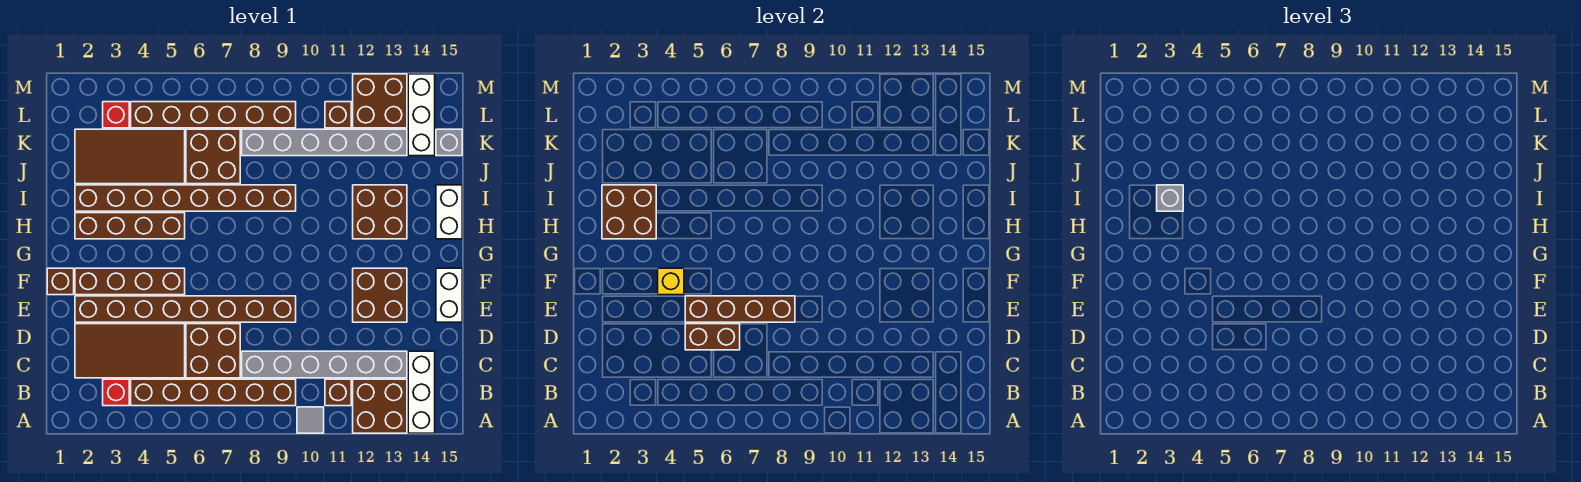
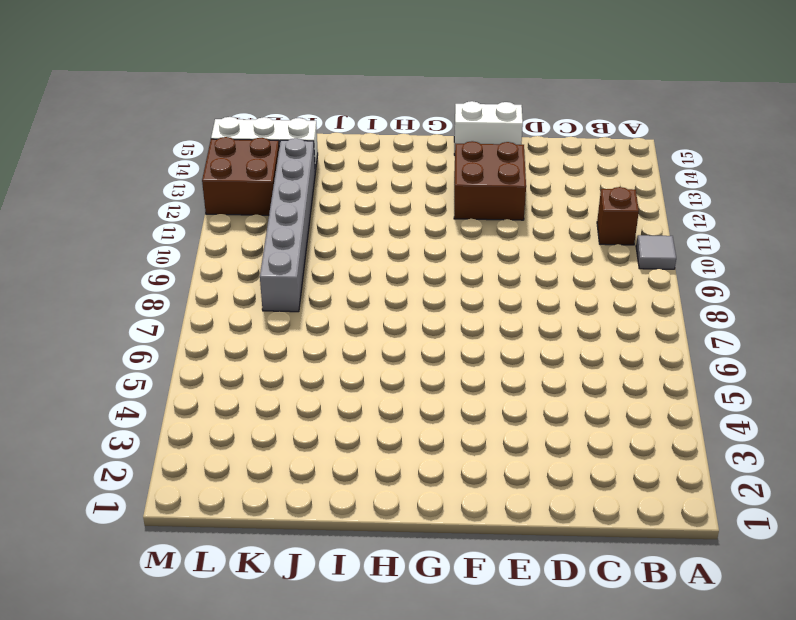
none -> brown 2x2 brick [353,379,407,433]
none -> white 1x3 brick [408,351,435,433]
none -> red 1x1 brick [103,379,129,406]
none -> brown 1x6 brick [131,379,296,406]

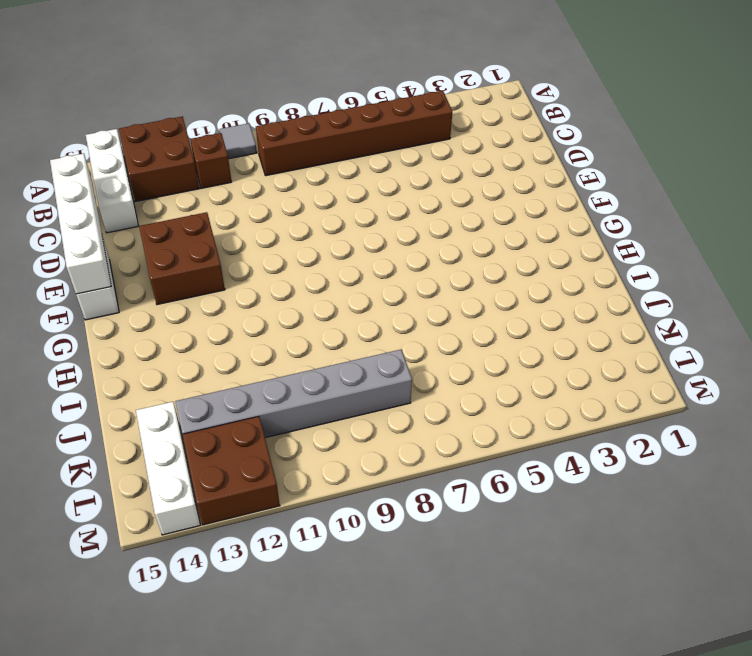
white 1x4 brick [50,154,111,294] -> none
none -> red 1x1 brick [103,379,129,406]
none -> brown 2x4 tile [75,324,185,378]
none -> brown 2x2 brick [186,324,240,378]
none -> grey 1x6 brick [242,351,407,378]

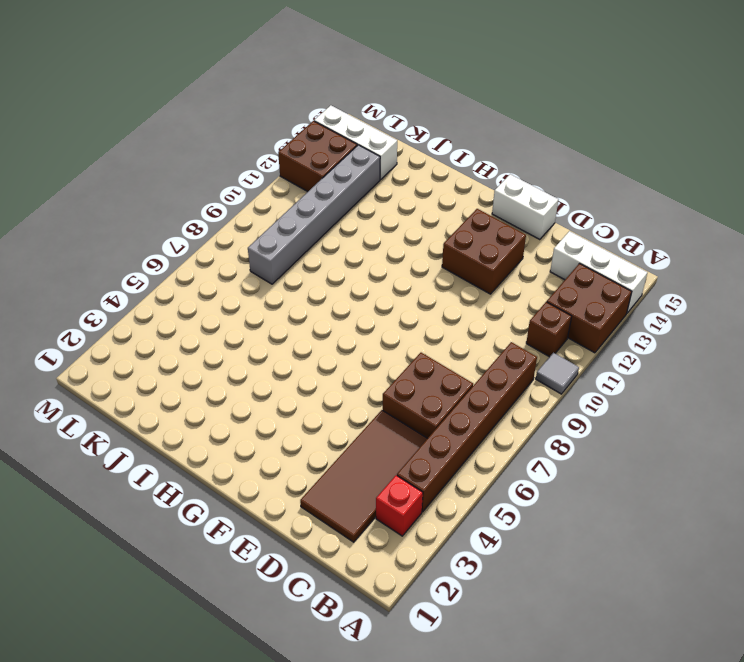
none -> grey 1x6 brick [242,351,407,378]
none -> brown 1x8 brick [75,296,296,322]
none -> brown 1x1 brick [47,268,74,295]
none -> brown 1x4 brick [75,268,185,295]

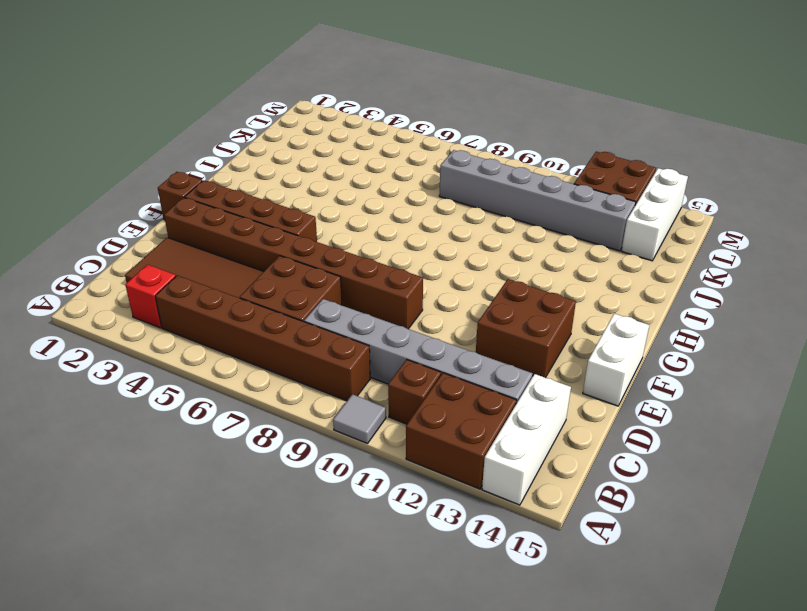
none -> brown 1x4 brick [75,213,185,239]
none -> brown 2x2 brick [353,185,407,239]
none -> white 1x2 brick [436,185,462,239]
none -> brown 1x8 brick [75,185,296,211]

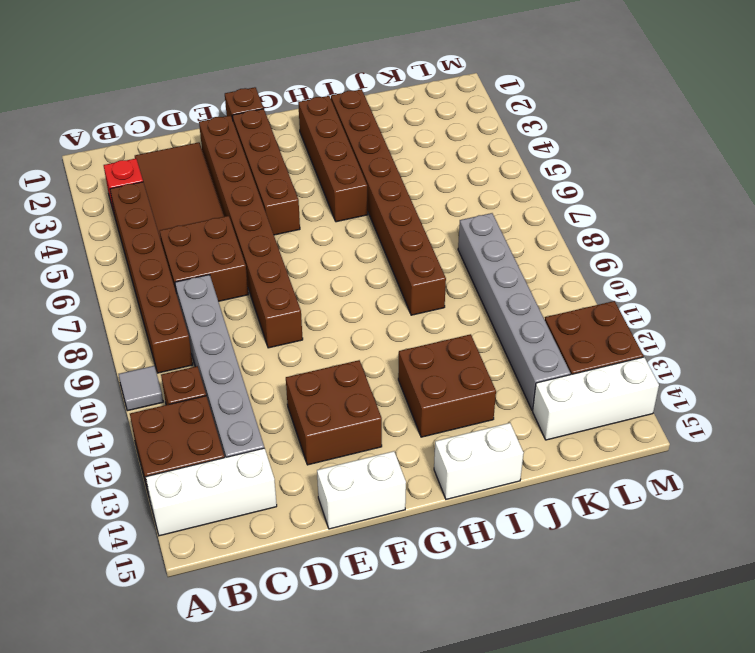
none -> brown 2x4 tile [75,129,185,184]
none -> brown 2x2 brick [186,129,240,184]
none -> grey 1x1 brick [436,129,462,156]
none -> red 1x1 brick [103,102,129,128]

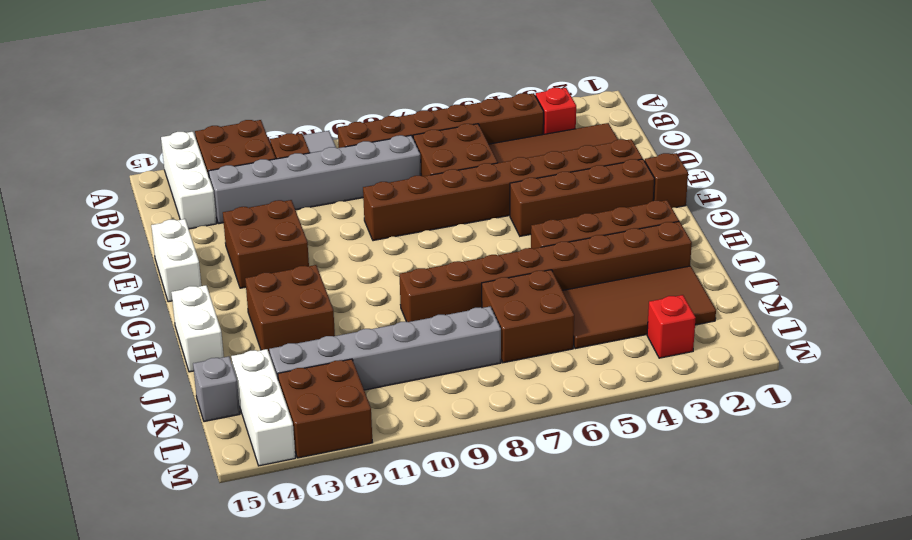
none -> brown 1x6 brick [131,102,296,128]
none -> brown 1x1 brick [325,102,351,128]
none -> brown 1x2 brick [685,324,740,350]
none -> brown 1x4 brick [685,296,795,322]

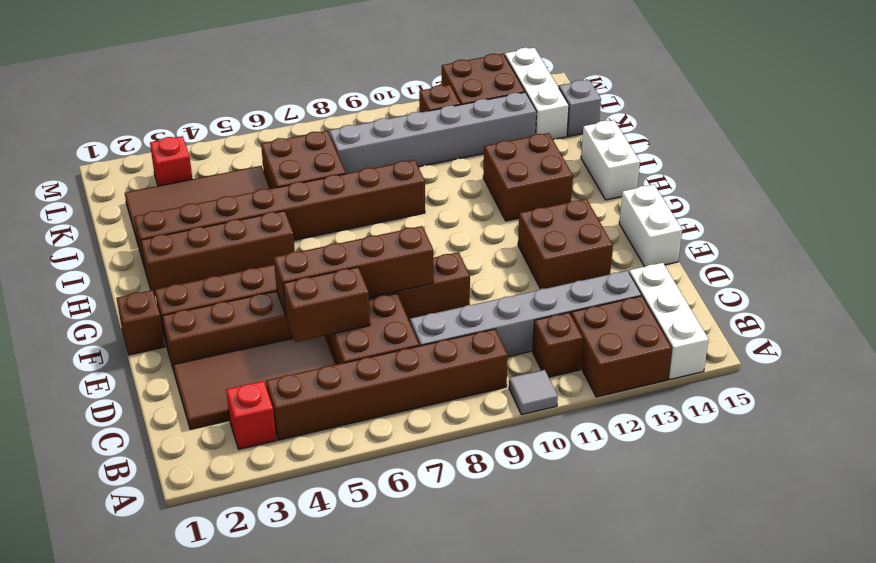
none -> brown 1x6 brick [131,102,296,128]
none -> yellow 1x1 brick [658,268,684,295]
none -> brown 2x2 brick [602,185,656,239]
none -> grey 1x1 brick [1157,185,1183,211]

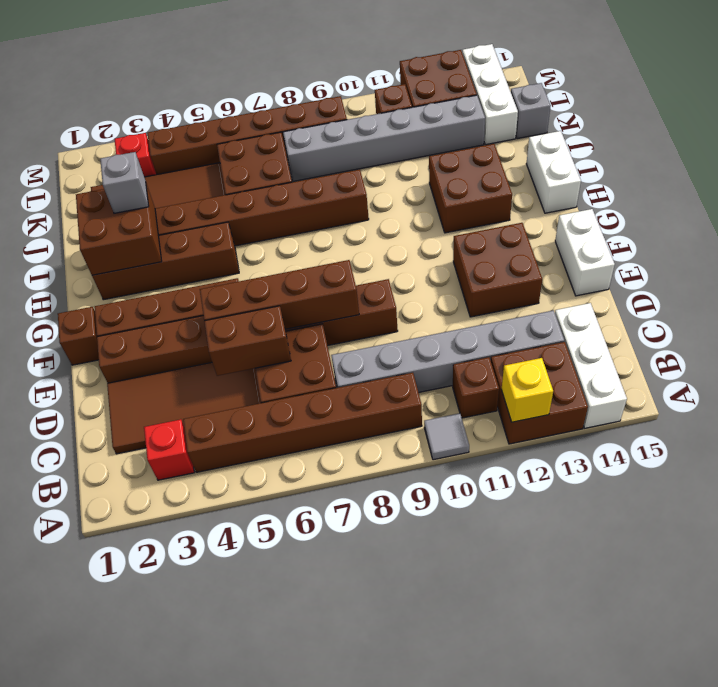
yellow 1x1 brick [501,358,553,422] -> yellow 1x1 brick moved to [658,268,684,295]

